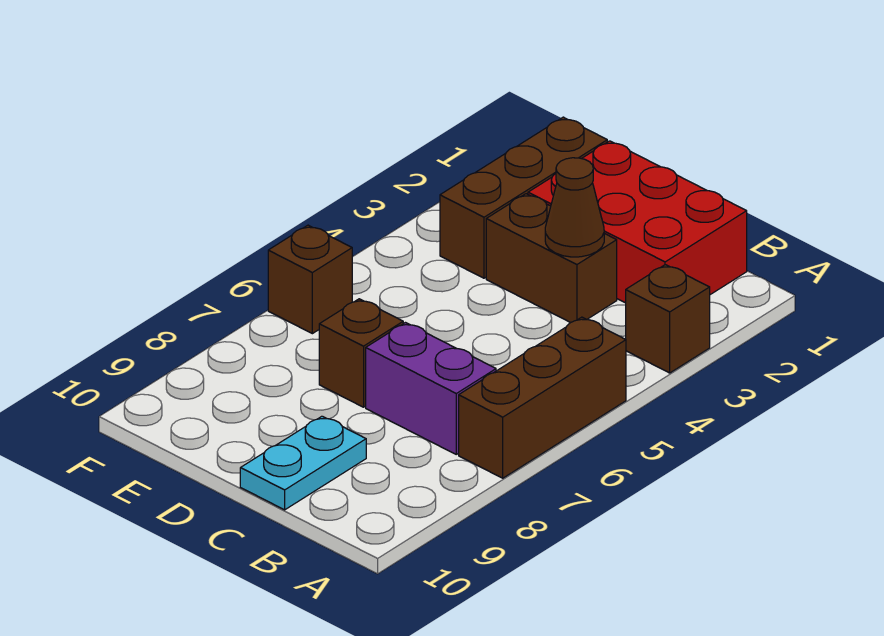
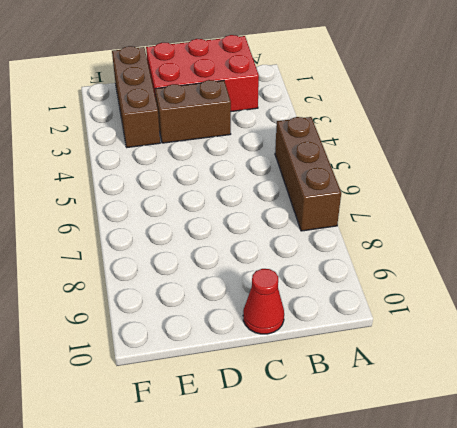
red 1x1 cone [243,269,284,334] -> cyan 1x2 plate [240,416,366,510]
none -> brown 1x1 brick [626,265,710,373]
none -> purple 1x2 brick [366,323,496,454]

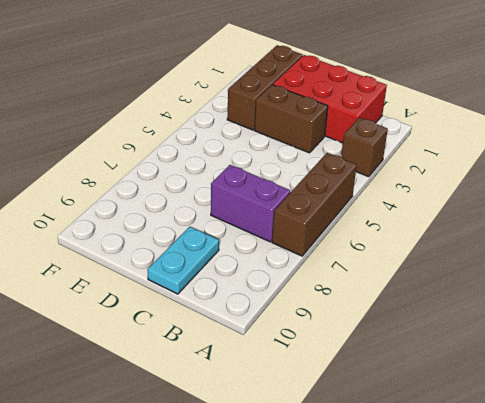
none -> brown 1x1 brick [319,299,403,407]
none -> brown 1x1 brick [268,225,352,334]

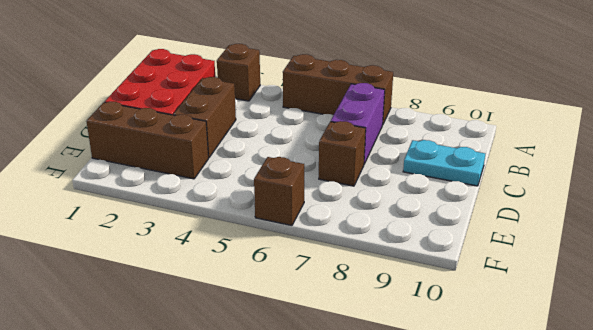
none -> brown 1x1 cone [545,158,604,257]

